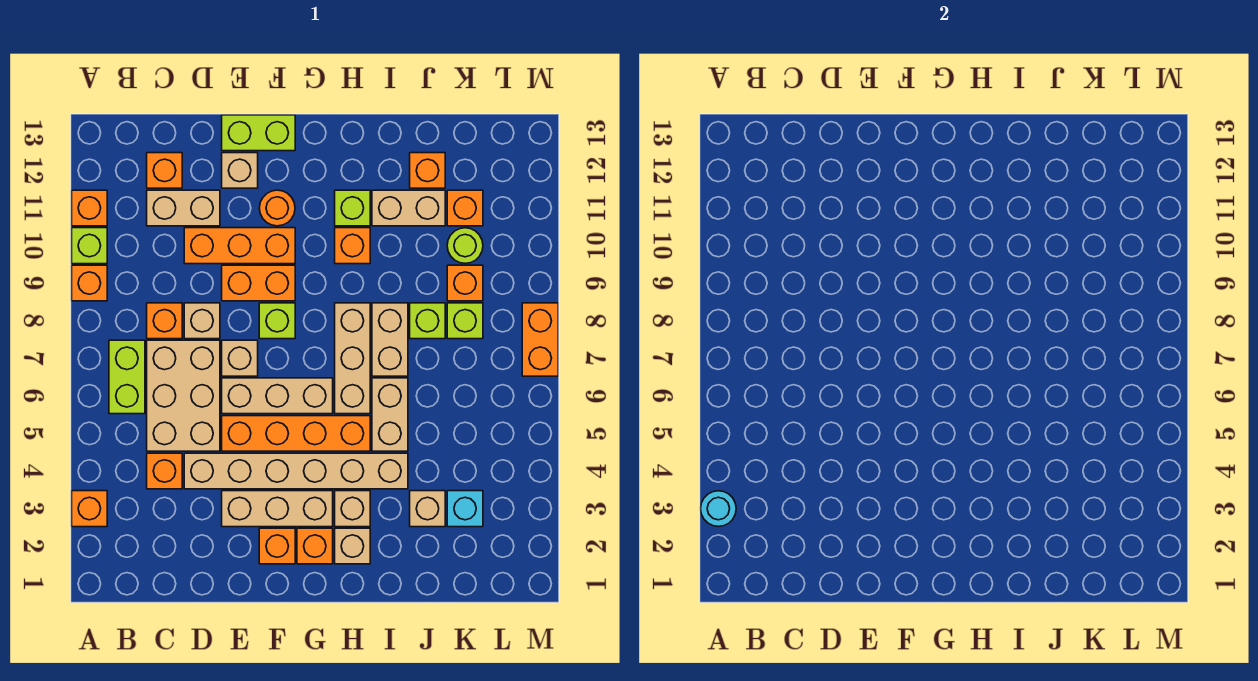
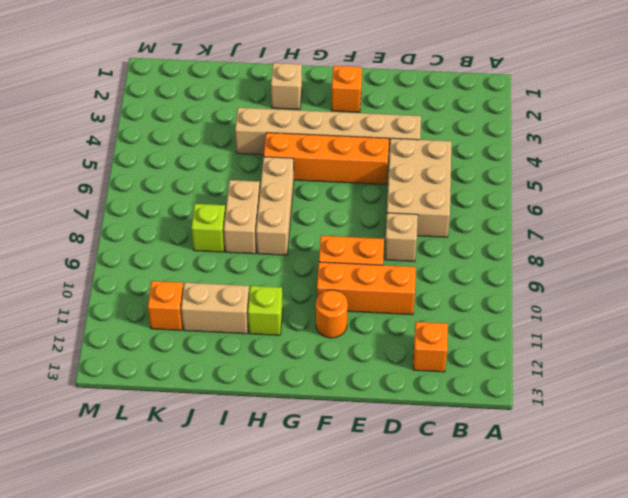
none -> orange 1x1 brick [72,491,107,527]
none -> orange 1x1 brick [72,265,107,301]
none -> lime 1x1 brick [72,228,107,264]
none -> orange 1x1 brick [72,190,107,226]

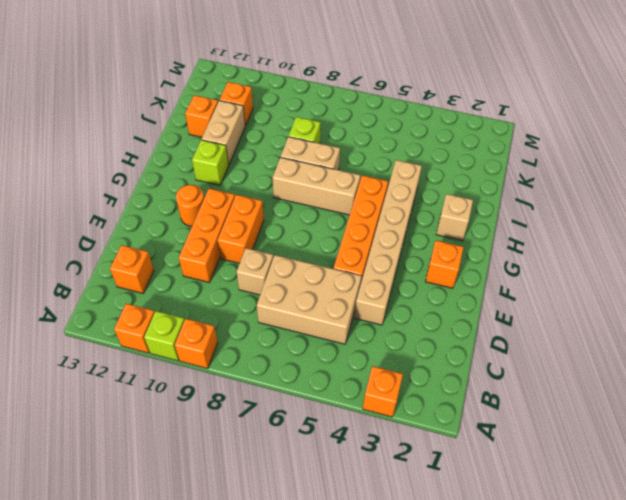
none -> lime 1x2 brick [109,340,145,414]
none -> orange 1x1 brick [147,453,182,489]
none -> orange 1x1 brick [147,303,182,339]
none -> tan 1x2 brick [147,190,220,226]

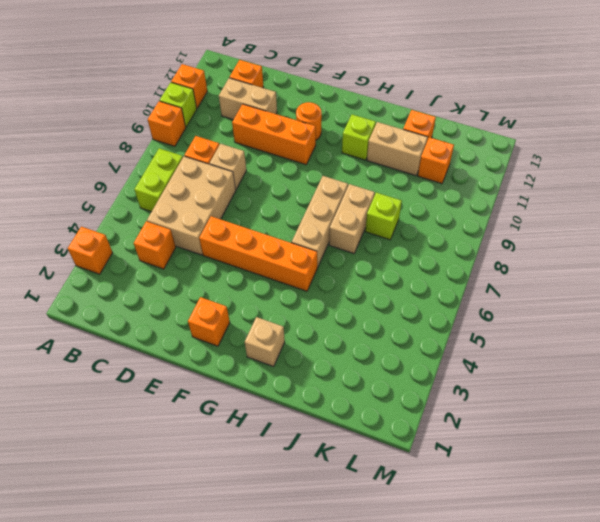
none -> tan 1x6 brick [184,453,408,489]
none -> tan 1x3 brick [222,491,333,527]
none -> tan 1x3 brick [222,378,333,414]
none -> tan 1x1 brick [222,340,258,376]

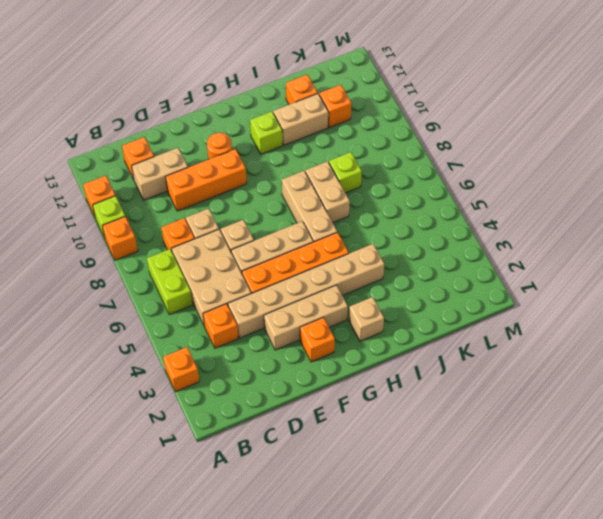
none -> orange 1x2 brick [222,265,295,301]
none -> tan 1x1 brick [222,153,258,188]
none -> lime 1x2 brick [222,115,295,151]
none -> lime 1x1 brick [259,303,295,339]

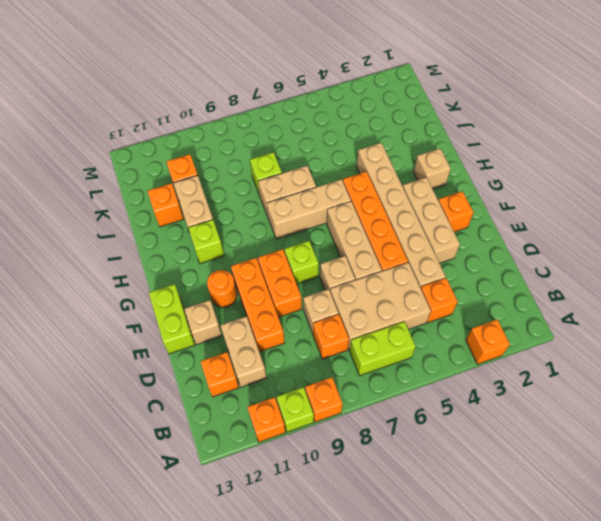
none -> orange 1x1 brick [297,528,333,564]
none -> tan 1x1 brick [335,491,370,527]
none -> orange 1x1 brick [335,228,370,264]
none -> tan 1x2 brick [372,378,408,451]

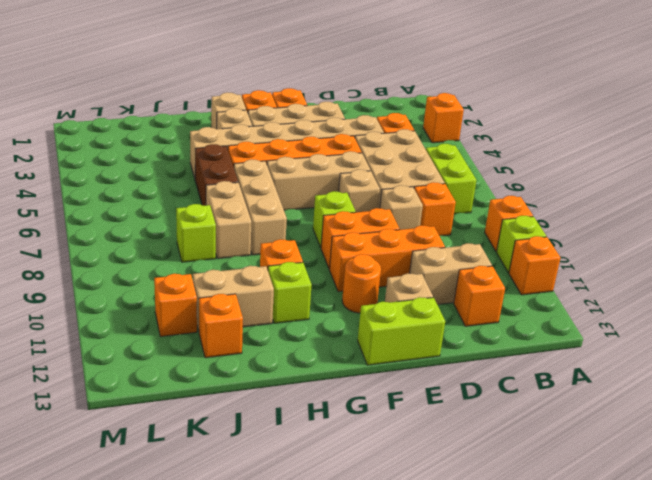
brown 1x2 brick [195,144,238,206] -> tan 1x2 brick [372,378,408,451]
none -> tan 1x1 brick [410,491,445,527]
none -> cyan 1x1 brick [447,491,483,527]
none -> lime 1x1 brick [447,303,483,339]
none -> orange 1x1 brick [447,265,483,301]

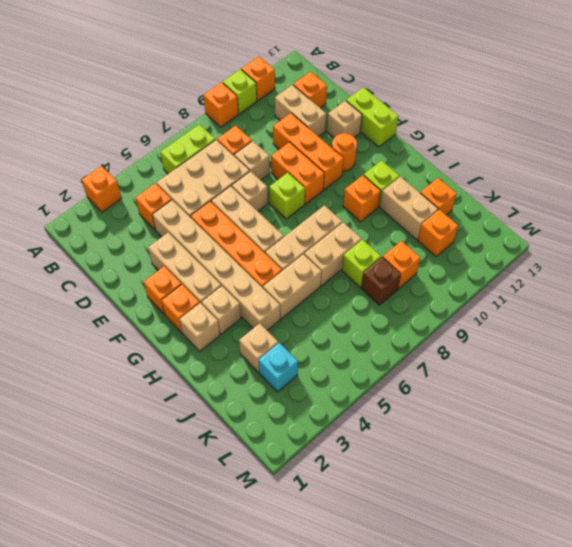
brown 1x1 brick [361,257,401,305] -> lime 1x1 brick [447,303,483,339]
none -> lime 1x1 round brick [447,228,483,263]
none -> orange 1x2 brick [522,303,558,376]
none -> cyan 1x1 round brick [701,491,736,527]

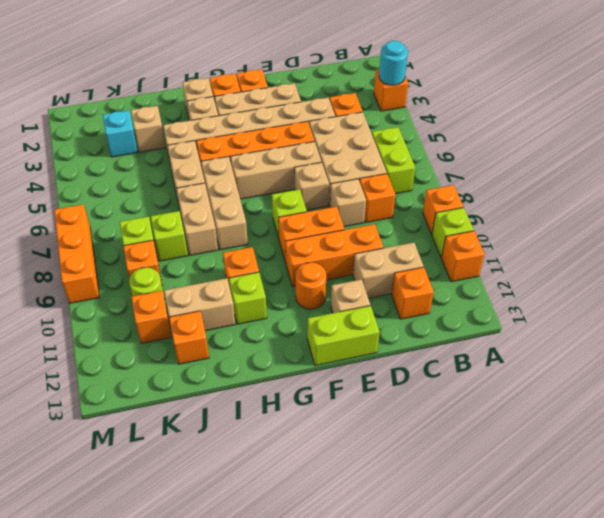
orange 1x3 brick [54,205,100,303] -> orange 1x2 brick [522,303,558,376]

